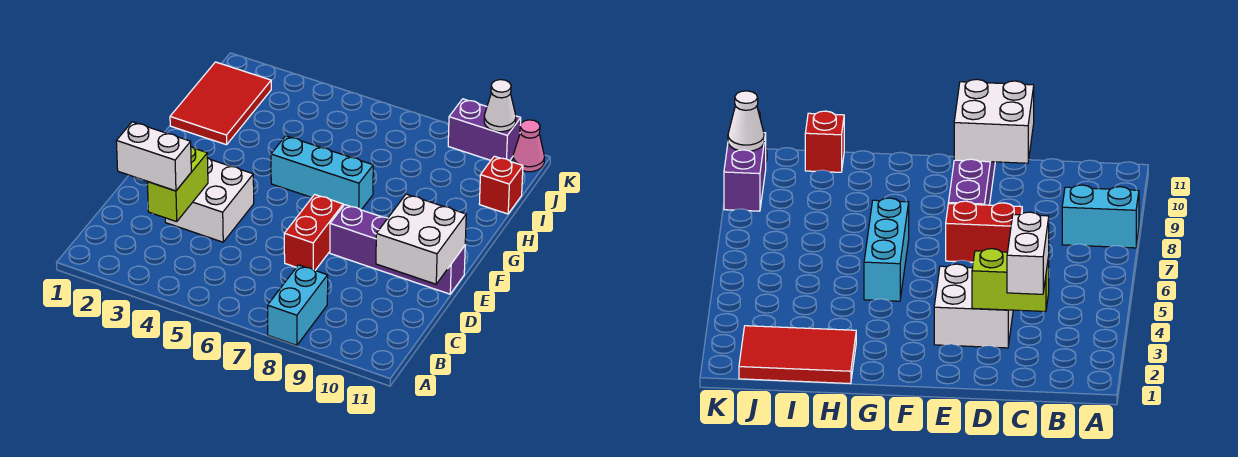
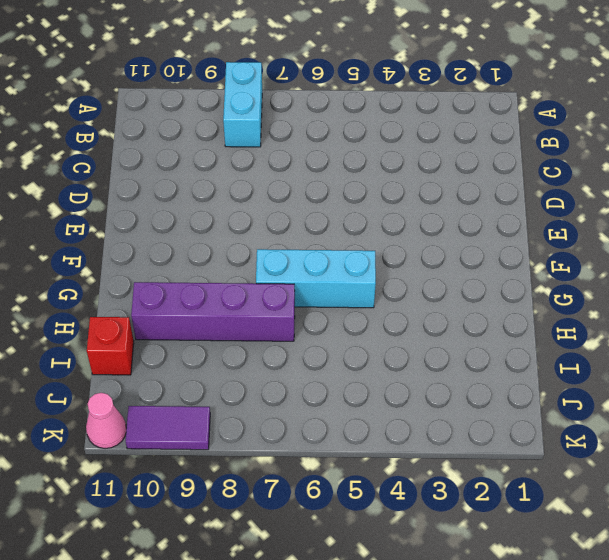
purple 1x4 brick [131,282,295,341] -> purple 1x4 brick moved to [330,205,465,294]
purple 1x2 tile [126,406,210,450] -> purple 1x2 brick [448,99,521,161]
none -> white 2x2 brick [165,158,254,242]
none -> red 1x2 brick [284,195,343,270]
none -> red 2x3 tile [170,62,271,145]

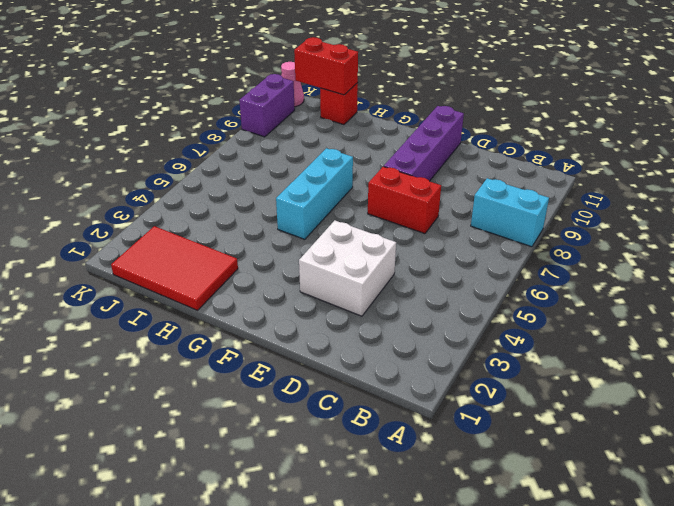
red 1x2 brick [294,37,358,95] -> none
none -> lime 1x2 brick [147,147,208,222]
none -> white 2x2 brick [376,194,466,284]
none -> white 1x1 cone [484,80,516,132]

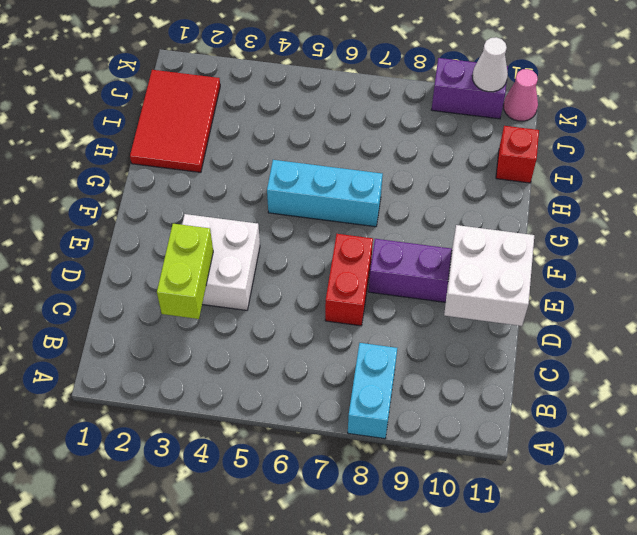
none -> white 1x2 brick [116,122,191,191]

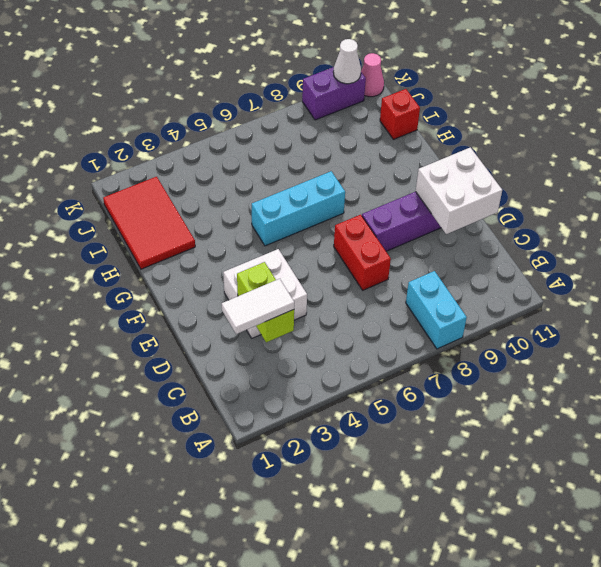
white 1x2 tile [222,279,294,334] -> white 1x2 brick [116,122,191,191]

